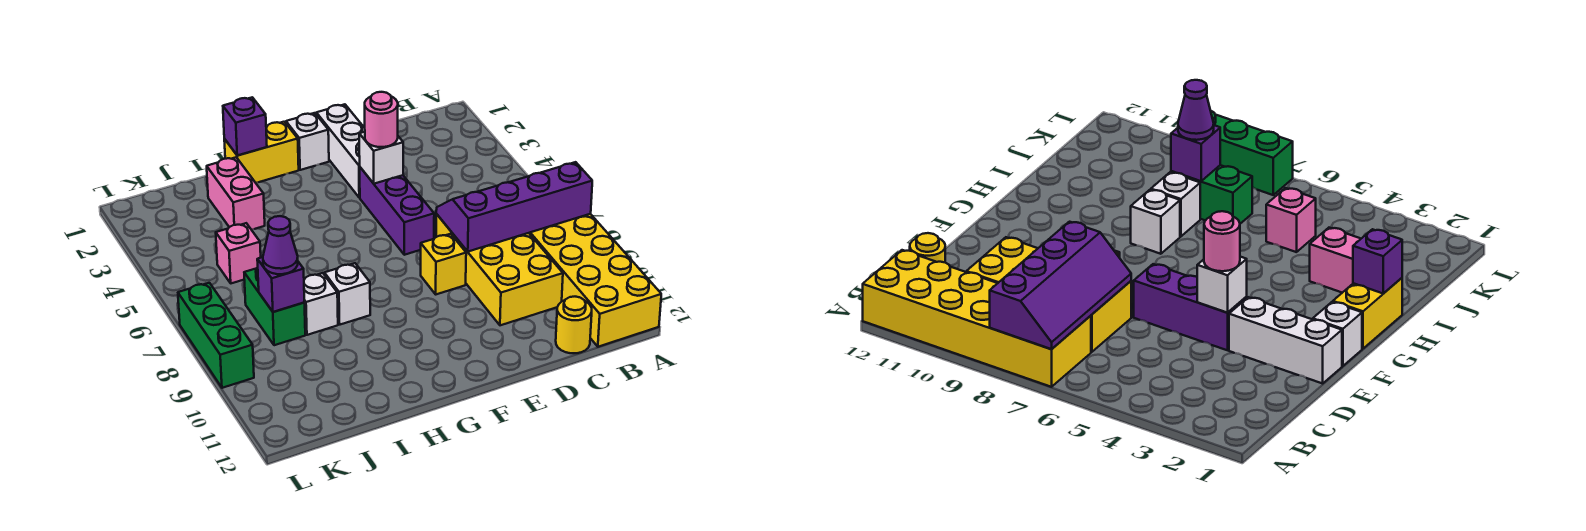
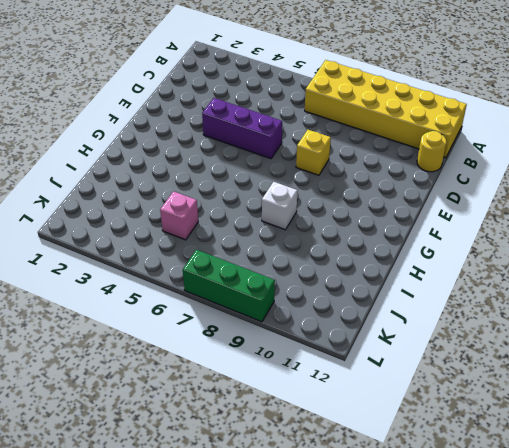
none -> yellow 2x4 brick [436,214,563,325]
none -> white 1x3 brick [316,104,365,198]
none -> white 1x1 brick [286,113,329,170]

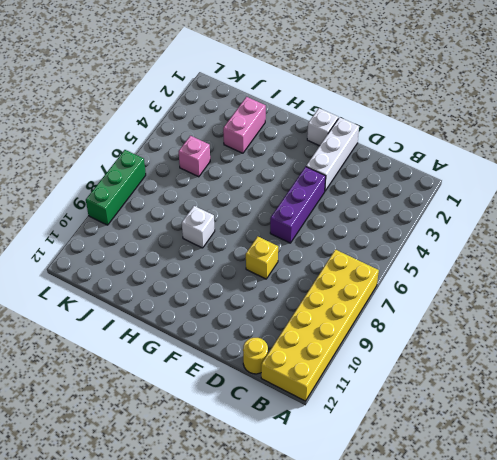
none -> yellow 2x4 brick [436,214,563,325]
none -> yellow 1x2 brick [224,122,299,183]
none -> white 1x1 brick [304,273,338,335]

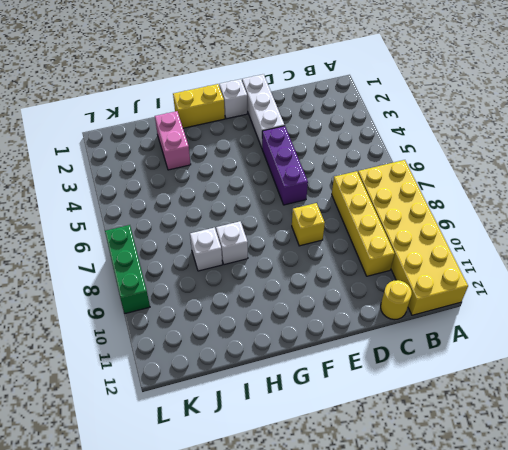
yellow 1x4 brick [332,171,395,276] -> yellow 2x4 brick [436,214,563,325]
none -> pink 1x1 brick [216,223,261,283]
none -> green 1x2 brick [244,268,305,345]
none -> purple 2x4 slope [436,162,592,252]

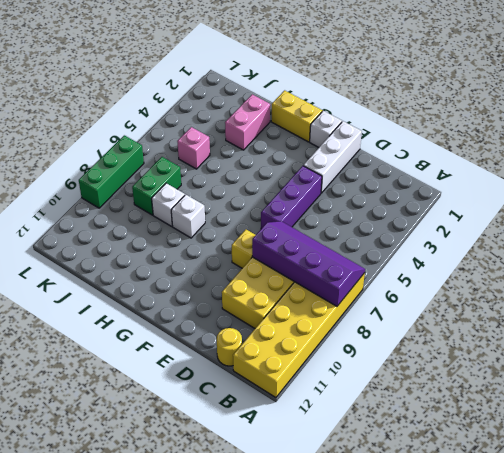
none -> white 1x1 brick [359,132,403,184]
none -> purple 1x1 brick [223,97,267,155]
none -> purple 1x1 brick [257,257,304,312]

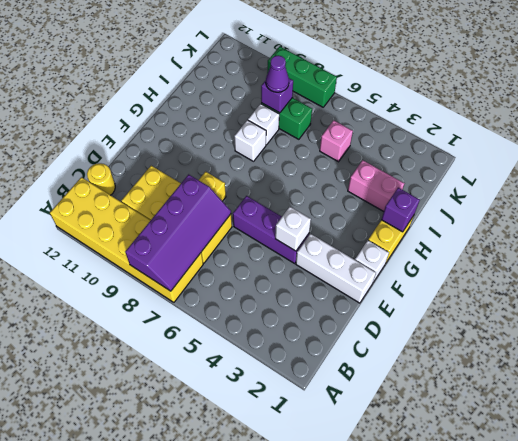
none -> pink 1x1 round brick [365,92,398,147]

